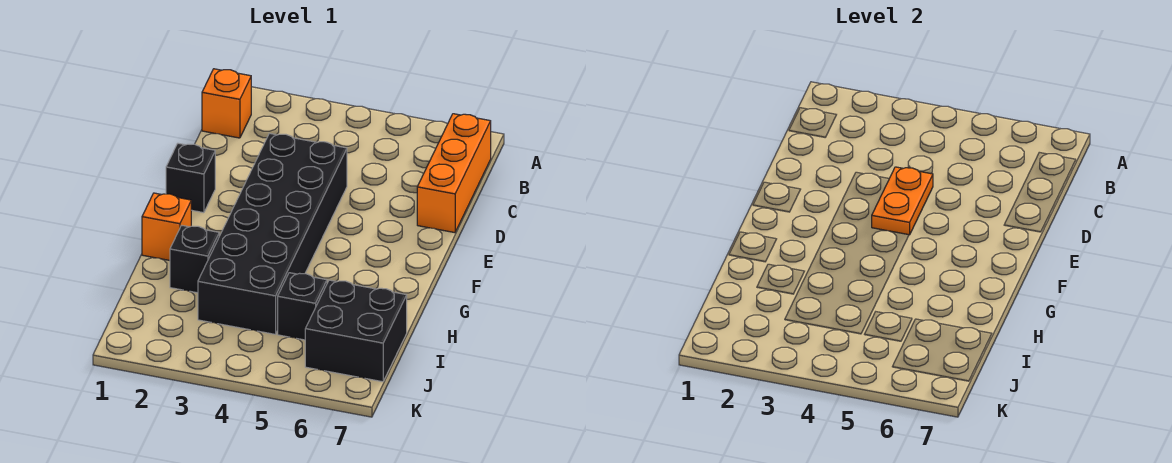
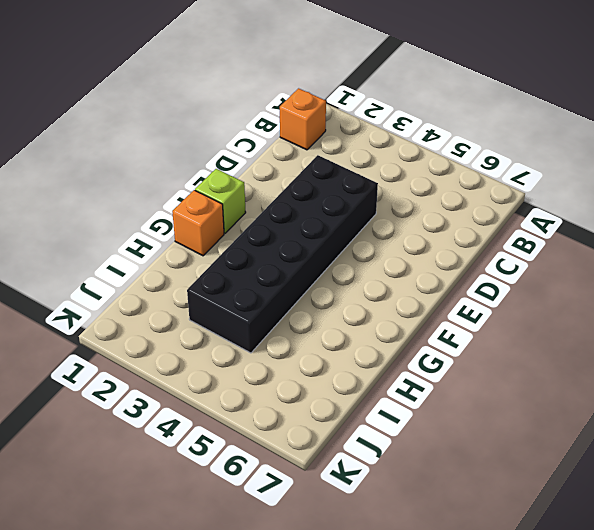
lime 1x1 brick [195,169,246,233] -> none
none -> orange 1x3 brick [417,114,491,233]
none -> black 1x1 brick [166,143,215,213]

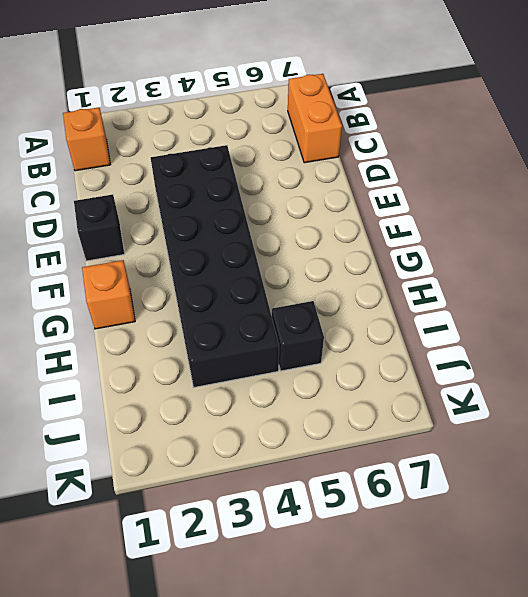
orange 1x2 brick [288,74,342,163] -> orange 1x3 brick [417,114,491,233]
none -> black 1x1 brick [170,225,219,293]
none -> black 2x2 brick [305,280,407,382]

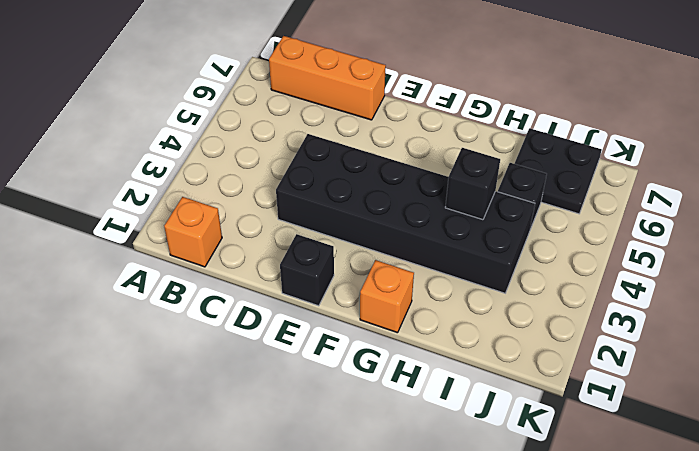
black 1x1 brick [445,148,500,220] -> black 1x1 brick moved to [170,225,219,293]
black 2x2 plate [514,128,602,214] -> black 2x2 brick [305,280,407,382]
none -> orange 1x2 plate [872,167,933,235]

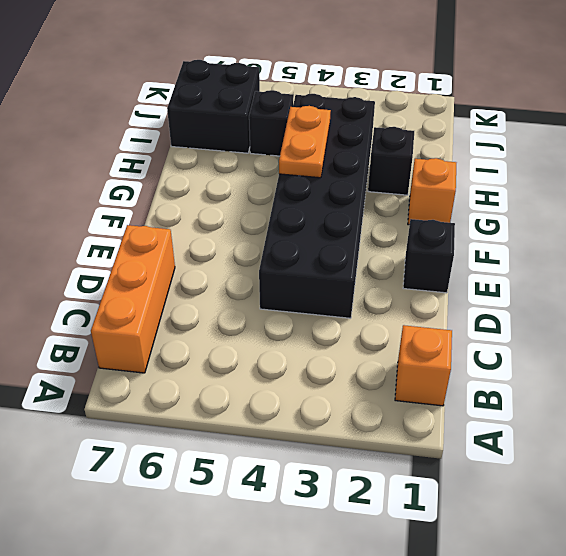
orange 1x2 plate [279,106,331,178] -> orange 1x2 plate moved to [872,167,933,235]

